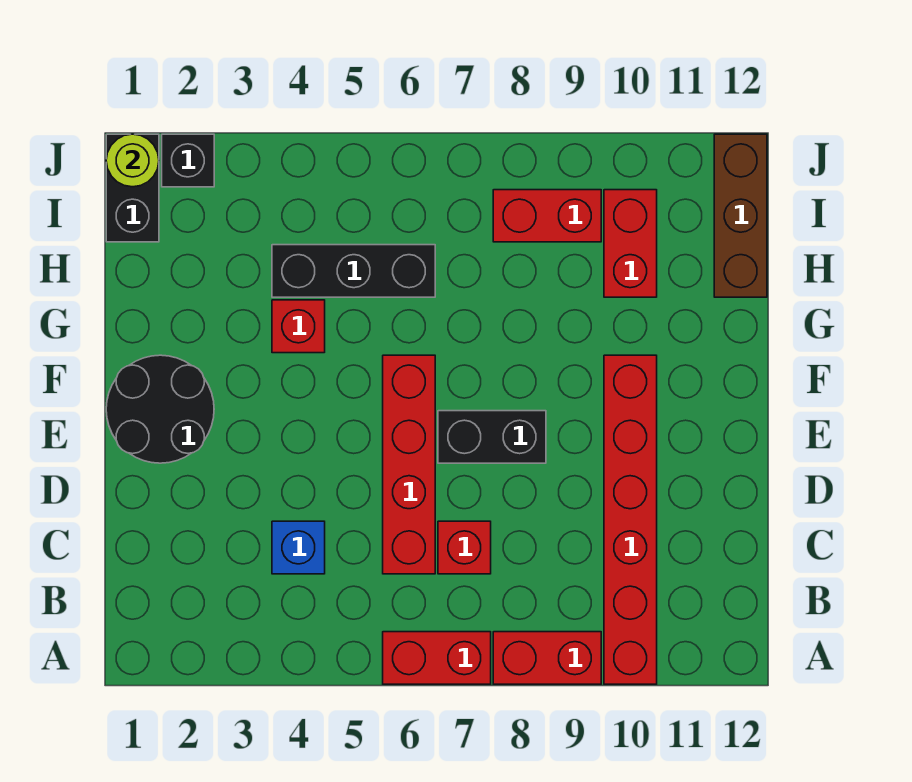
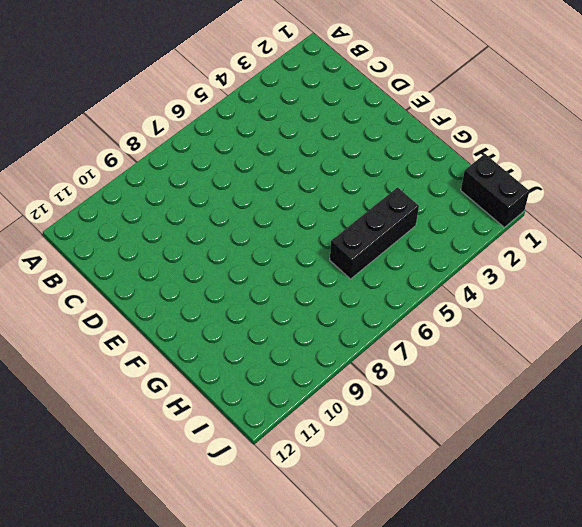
none -> red 1x2 brick [383,632,491,684]
none -> red 1x2 brick [493,632,601,684]
none -> red 1x6 brick [604,355,657,684]

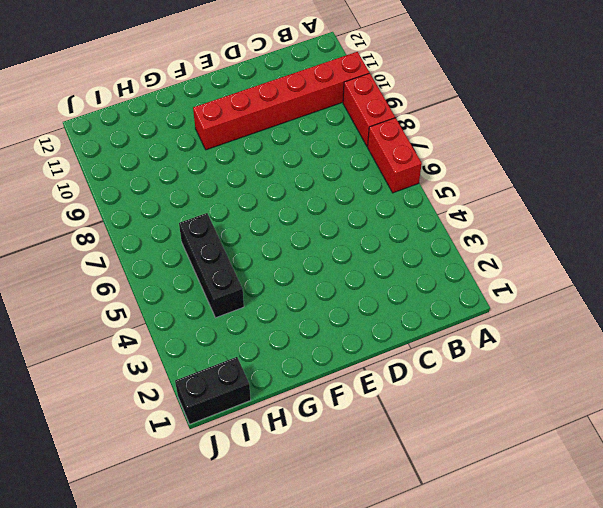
none -> blue 1x1 brick [272,521,325,574]
none -> red 1x4 brick [383,355,435,574]
none -> red 1x1 brick [438,521,491,574]

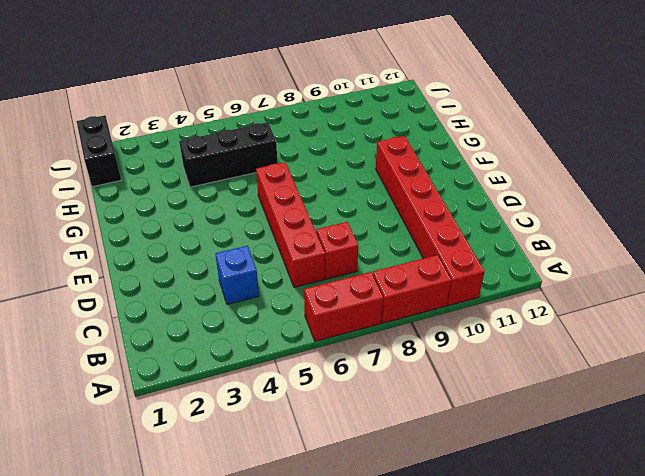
none -> black 2x2 round brick [106,355,214,463]
none -> black 1x2 brick [438,411,546,463]
none -> red 1x1 brick [272,300,325,353]

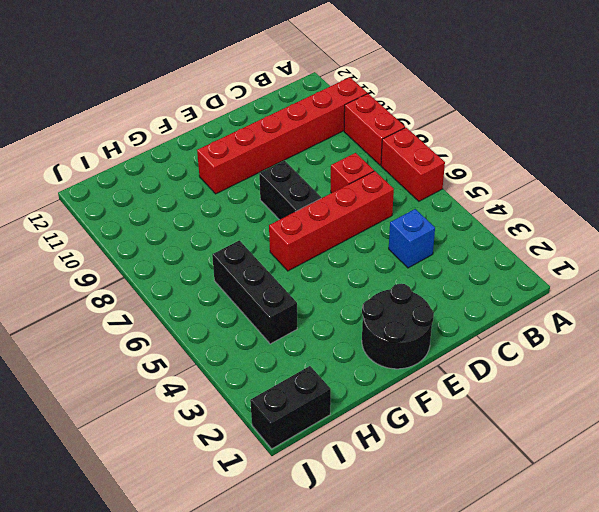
none -> red 1x1 brick [272,300,325,353]
none -> red 1x2 brick [604,190,657,297]
none -> brown 1x3 brick [714,134,767,297]

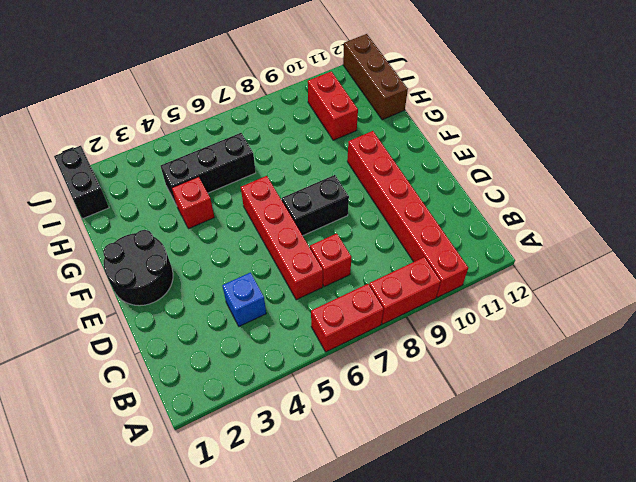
none -> red 1x2 brick [493,190,601,242]
none -> black 1x1 brick [162,134,214,187]
none -> lime 1x1 round brick [106,134,159,187]

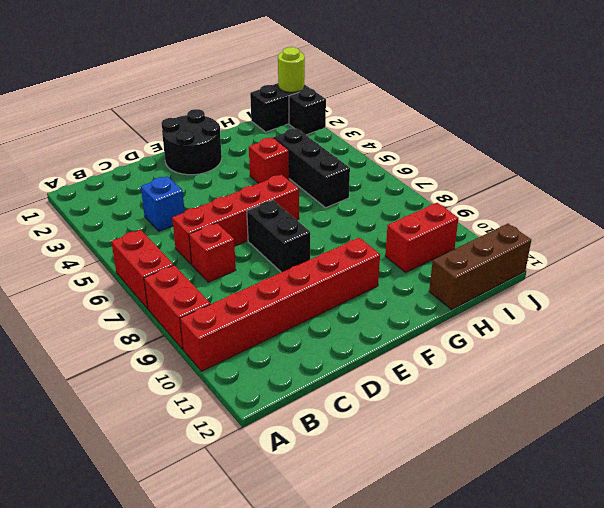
none -> red 1x2 brick [493,190,601,242]

